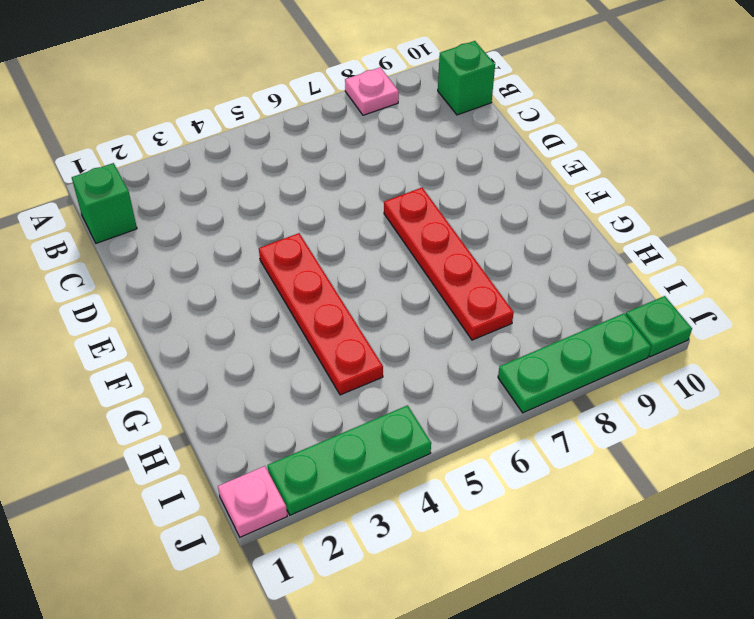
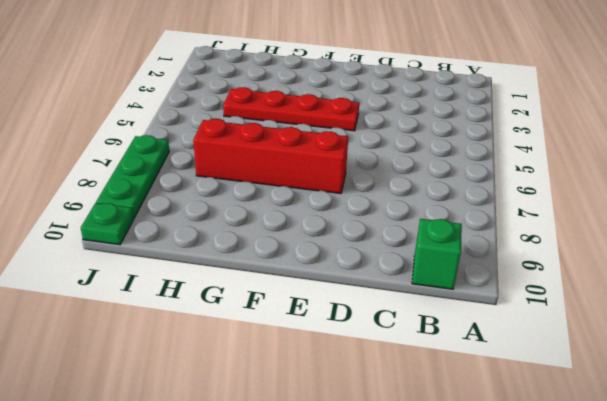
red 1x4 brick [193,119,348,194] -> red 1x4 plate [384,188,514,340]
none -> pink 1x1 plate [345,67,399,115]
none -> green 1x1 brick [72,163,137,243]

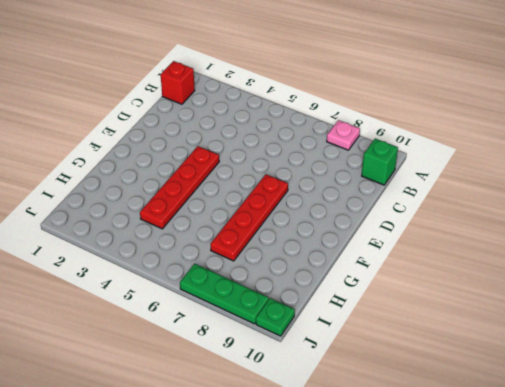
red 1x1 brick [161,61,195,104] -> green 1x1 brick [72,163,137,243]
none -> pink 1x1 plate [218,466,287,537]
none -> green 1x3 plate [268,405,431,515]

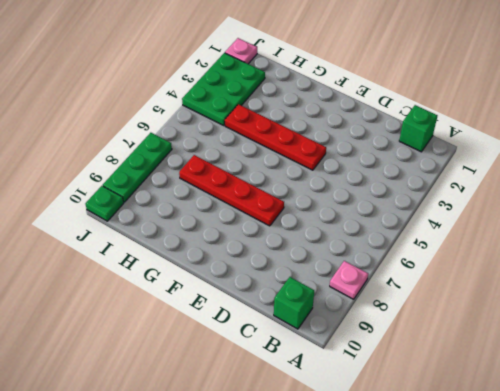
green 2x3 plate [182,53,265,126] -> green 1x3 plate [268,405,431,515]

